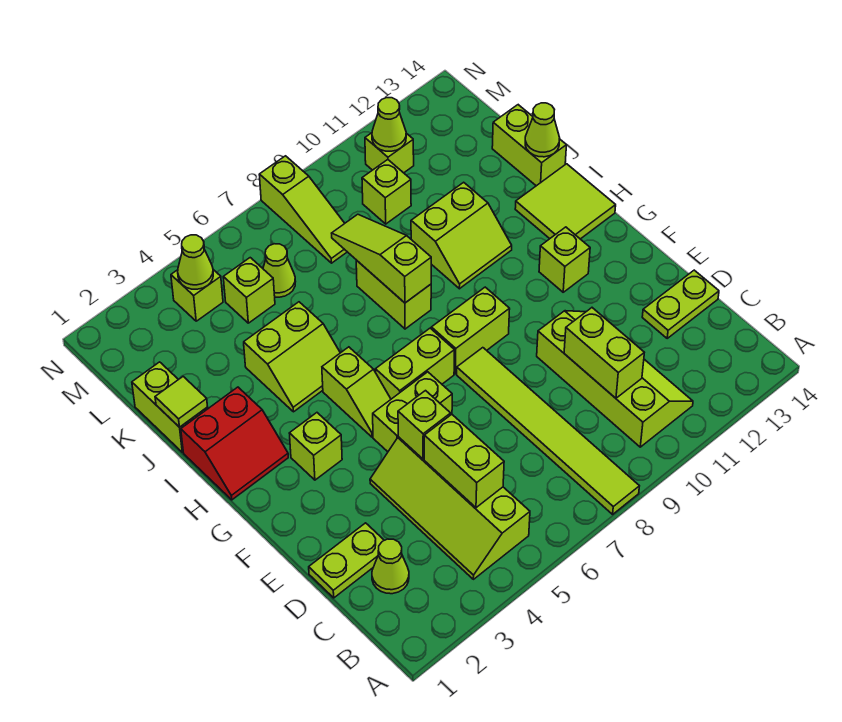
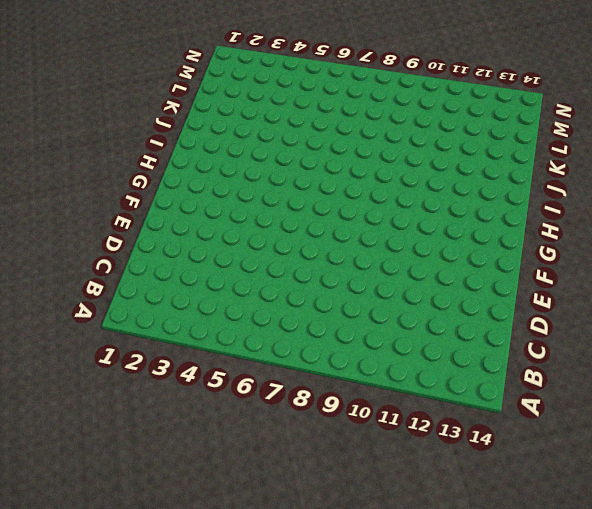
none -> lime 1x6 tile [457,348,639,514]
none -> lime 2x4 slope [370,437,530,579]
none -> lime 2x4 slope [537,311,693,447]
none -> lime 1x1 cone [372,539,409,594]

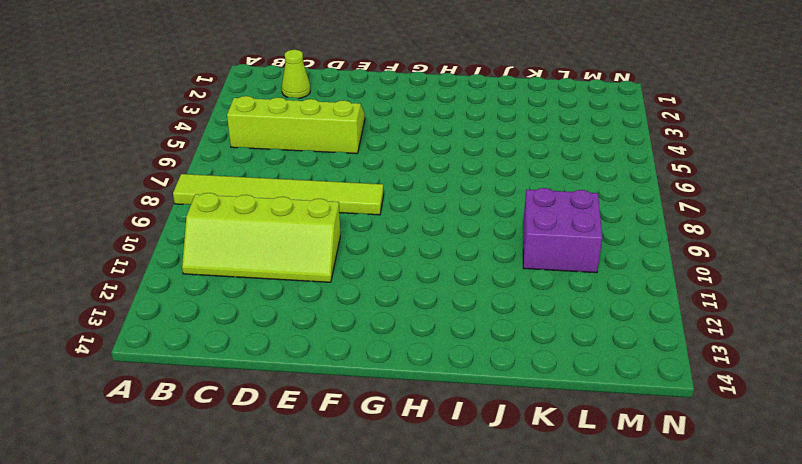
purple 2x2 brick [523,188,602,273] -> lime 1x1 brick [362,160,411,224]
none -> lime 1x2 plate [309,523,384,598]
none -> lime 1x2 plate [642,270,719,338]
none -> lime 1x2 brick [373,372,452,452]
none -> lime 1x1 brick [289,413,342,480]

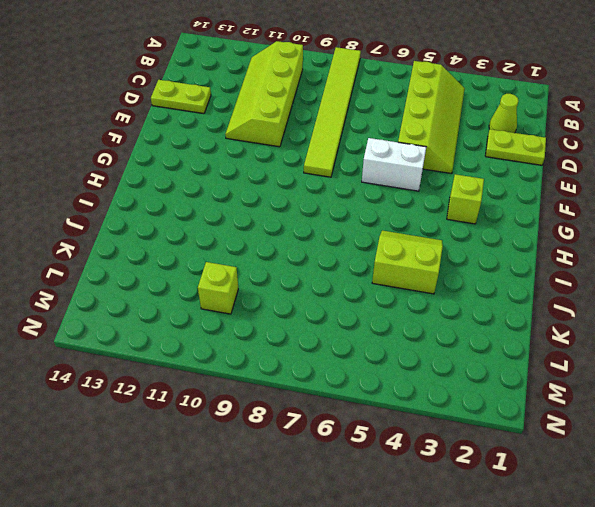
white 1x2 brick [362,138,426,191] -> lime 1x2 brick [373,372,452,452]
none -> lime 1x2 slope [322,347,391,437]
none -> lime 1x2 brick [375,328,454,399]
none -> lime 1x2 brick [431,287,510,374]
none -> lime 1x1 brick [539,227,590,292]

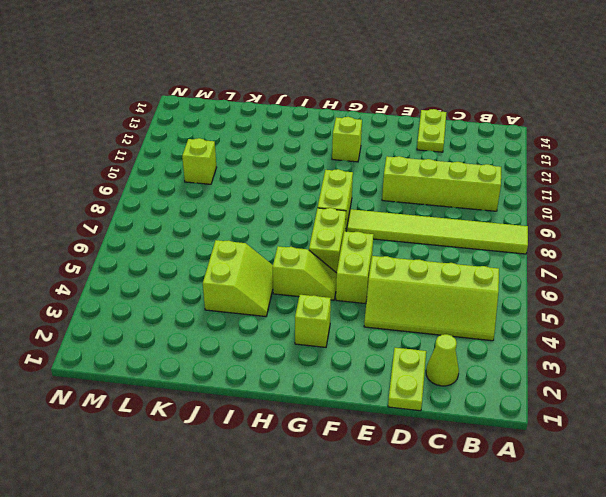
none -> red 2x2 slope [181,387,288,500]
none -> lime 2x2 tile [515,164,616,239]
none -> lime 1x2 brick [356,260,431,329]
none -> lime 2x2 slope [411,182,512,289]

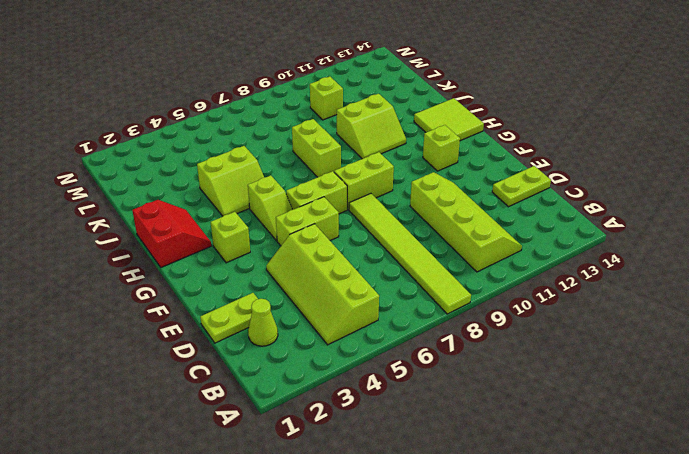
red 2x2 slope [132,200,211,267] -> red 2x2 slope turned to [181,387,288,500]
none -> lime 1x2 brick [132,362,208,452]
none -> lime 1x2 brick [492,105,566,186]
none -> lime 1x1 brick [223,258,275,323]
none -> lime 1x1 cone [263,244,296,297]

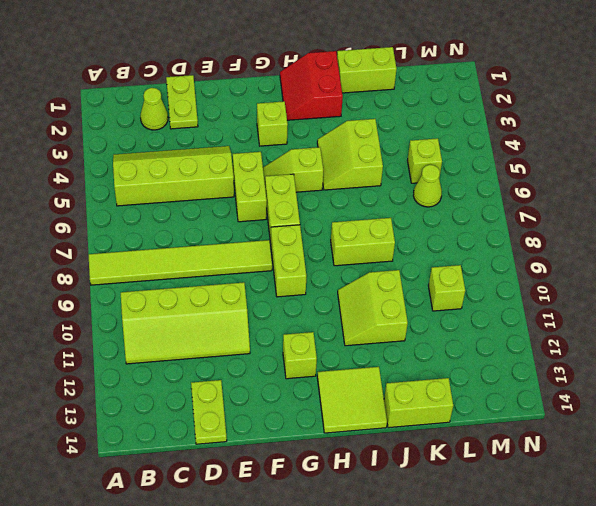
none -> lime 1x3 slope [259,156,347,263]
none -> lime 1x1 brick [171,270,223,321]
none -> lime 1x1 brick [365,133,414,173]
none -> lime 1x2 brick [424,414,504,508]

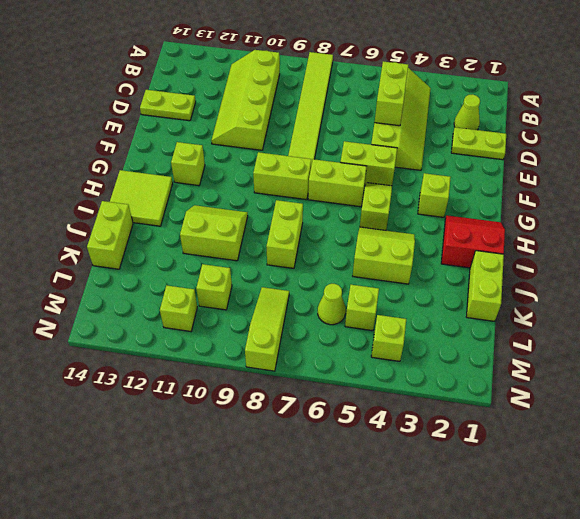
none -> lime 1x2 brick [564,308,644,398]
none -> lime 1x1 brick [398,391,451,459]
none -> lime 1x3 slope [332,214,431,303]
none -> lime 1x1 tile [155,377,208,427]

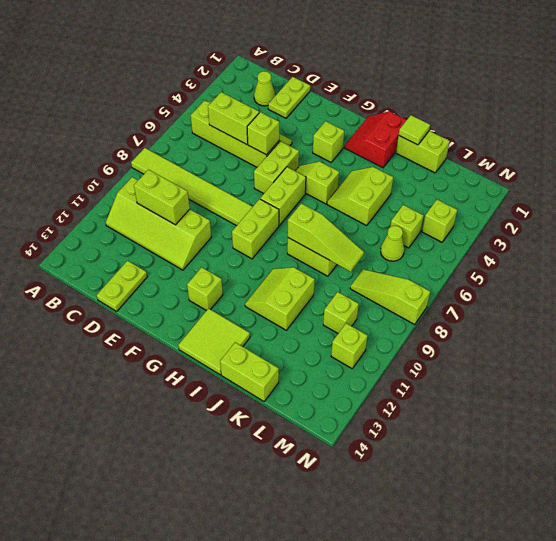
none -> lime 1x1 cone [525,103,560,157]
none -> lime 1x1 cone [178,235,213,289]
none -> lime 1x1 cone [372,98,406,151]

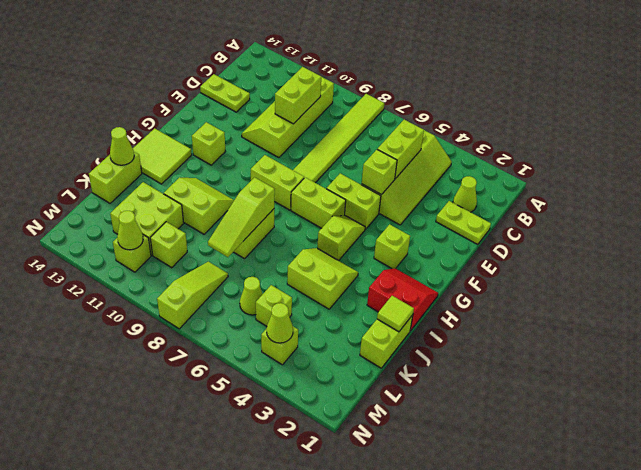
lime 2x2 brick [110,182,184,255] -> none

